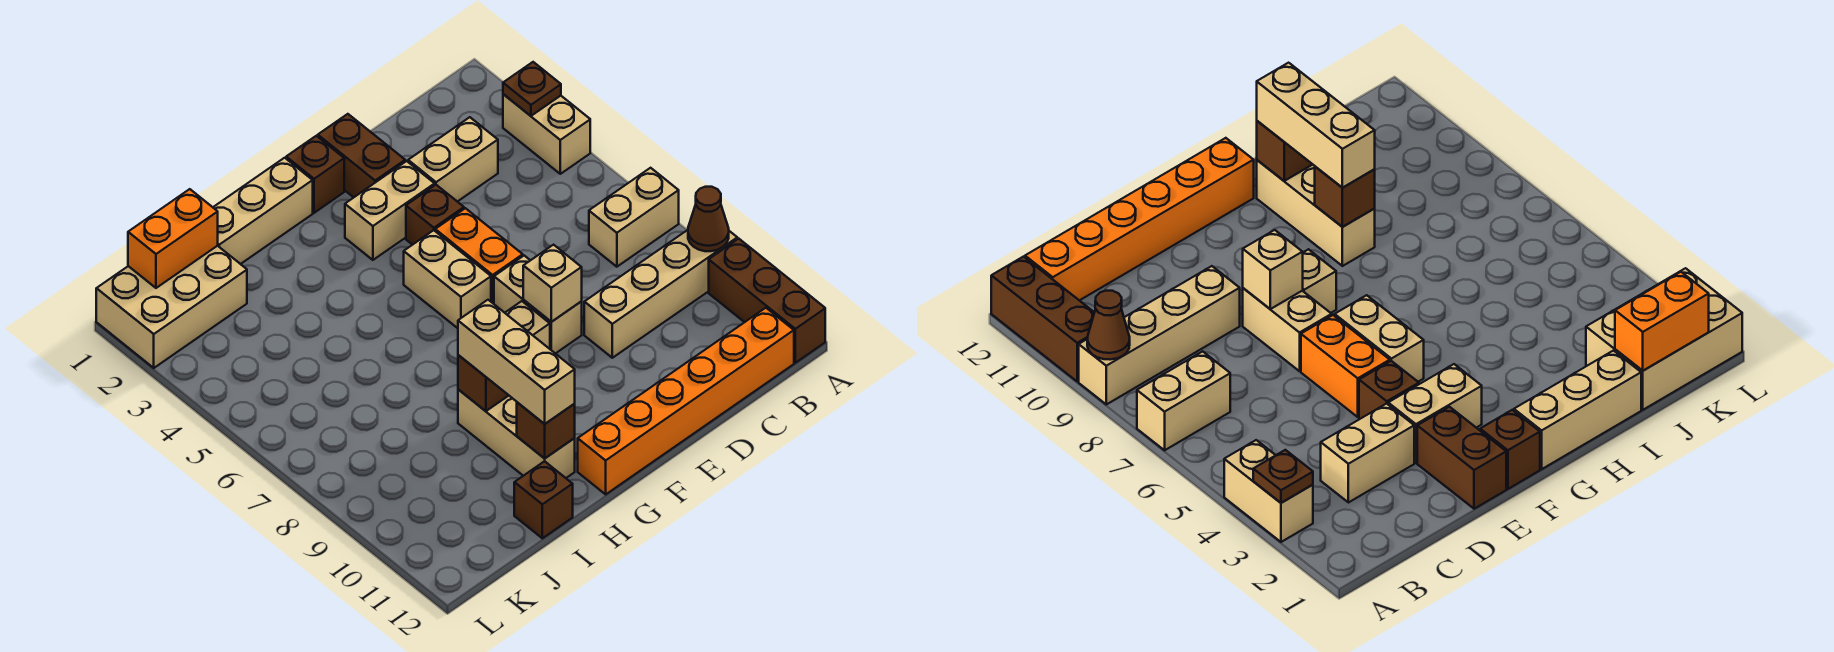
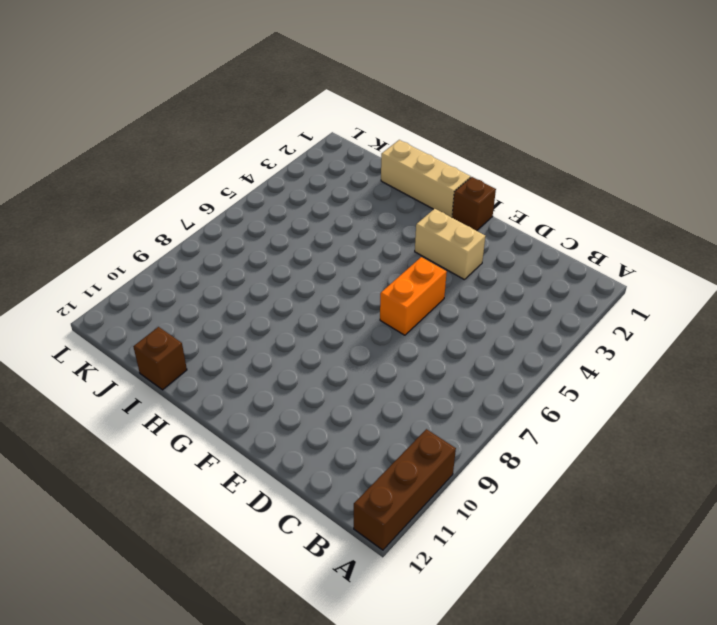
none -> tan 1x2 brick [503,94,590,174]
none -> tan 1x2 brick [589,168,679,267]
none -> tan 1x4 brick [584,230,737,358]

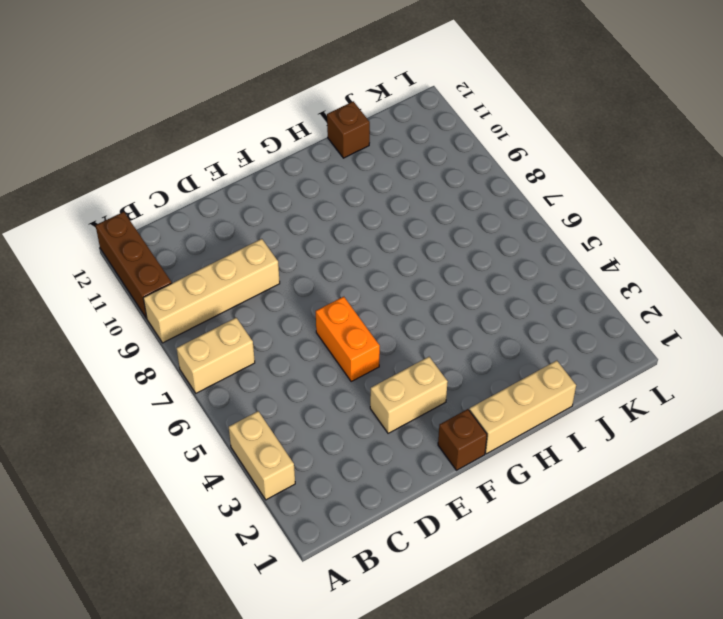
none -> orange 1x6 brick [578,308,794,494]
none -> tan 1x2 brick [408,117,498,202]
none -> brown 1x2 brick [318,114,405,197]

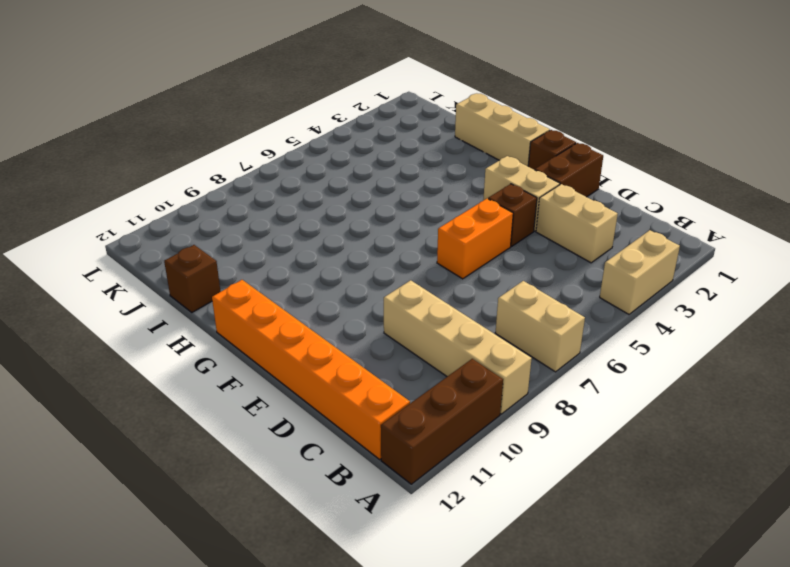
none -> tan 1x2 brick [494,256,582,354]
none -> tan 1x2 brick [404,230,491,328]
none -> tan 1x1 brick [505,301,550,349]

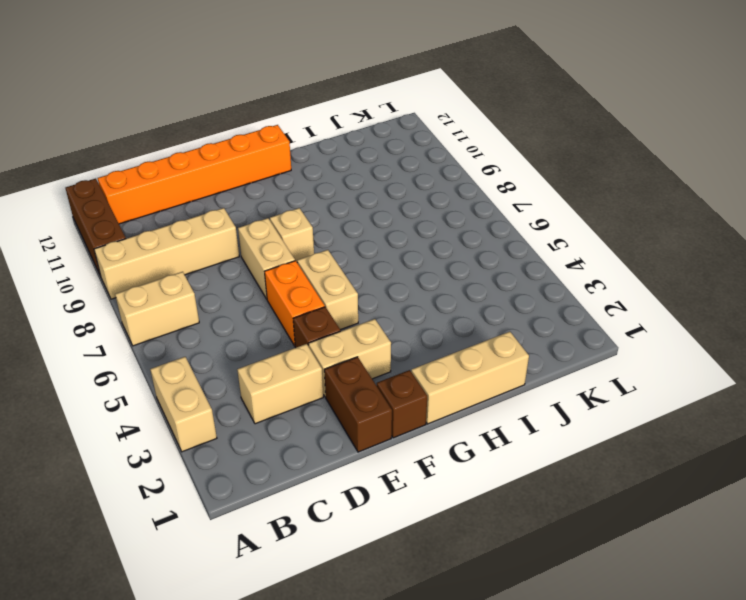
none -> tan 1x3 brick [458,389,575,478]
none -> brown 1x1 brick [514,461,573,538]
none -> tan 2x3 brick [96,246,247,368]

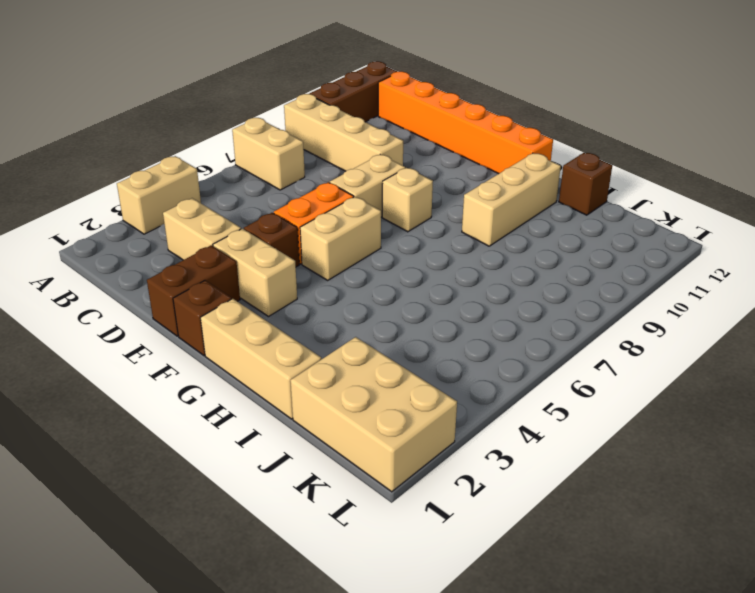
none -> brown 1x1 plate [503,62,561,116]
none -> brown 1x1 cone [688,187,729,251]
none -> tan 1x1 brick [523,245,582,322]

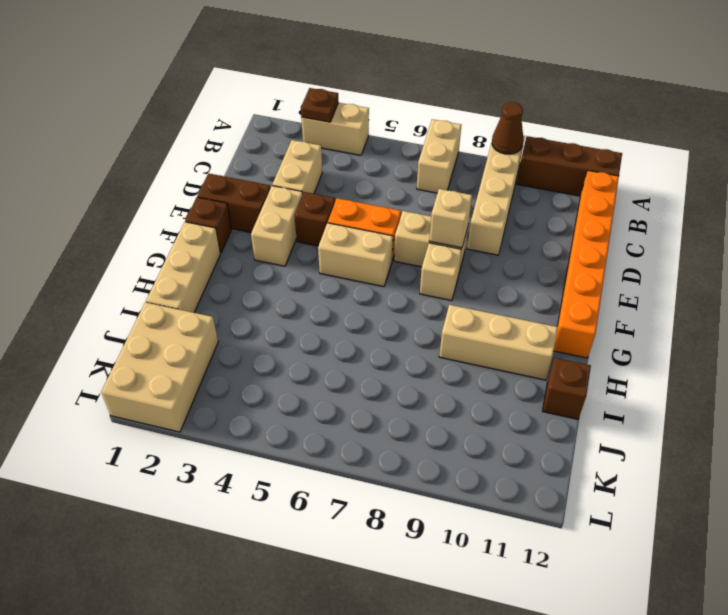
none -> brown 1x1 brick [458,355,509,411]
none -> brown 1x1 brick [517,402,575,458]
none -> orange 1x2 brick [128,189,218,288]

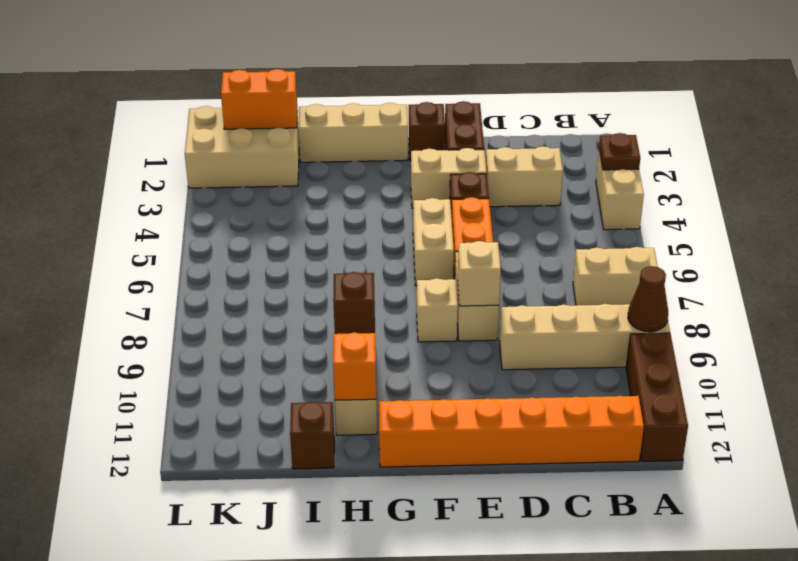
orange 1x1 brick [333,332,376,400] -> brown 1x1 brick [517,402,575,458]
none -> tan 1x3 brick [458,300,575,424]

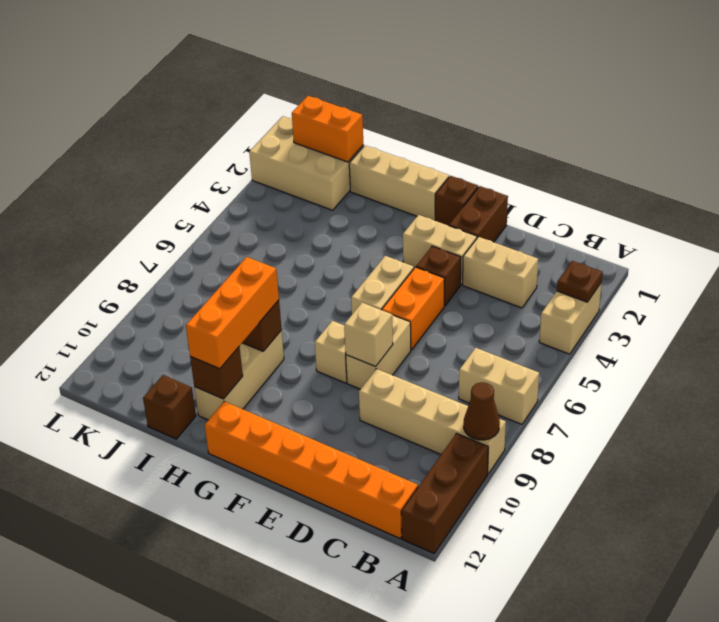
orange 1x3 brick [186,257,279,369] -> tan 1x3 brick [458,300,575,424]

